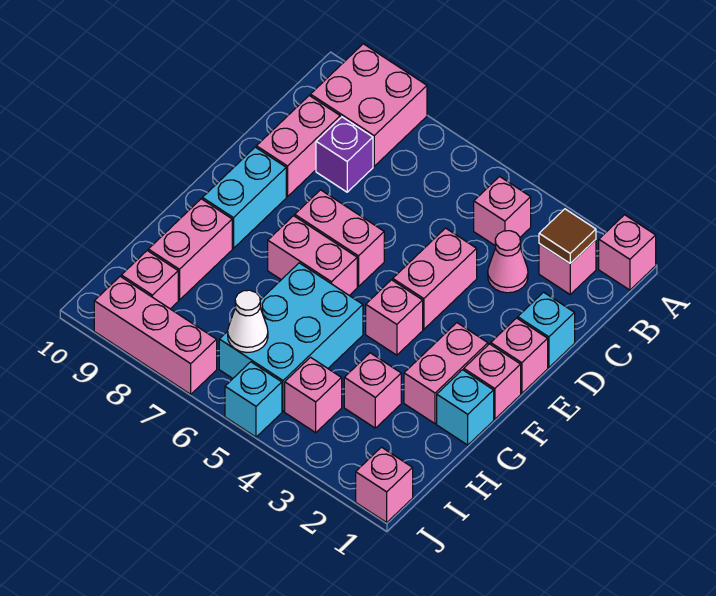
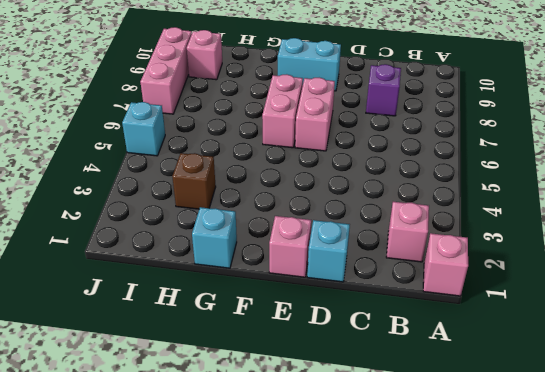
brown 1x1 brick [172,153,216,209] -> pink 1x1 brick [344,353,401,428]
none -> pink 2x2 brick [311,44,427,166]
none -> pink 1x1 brick [474,177,531,245]
none -> pink 1x1 cone [488,231,528,293]

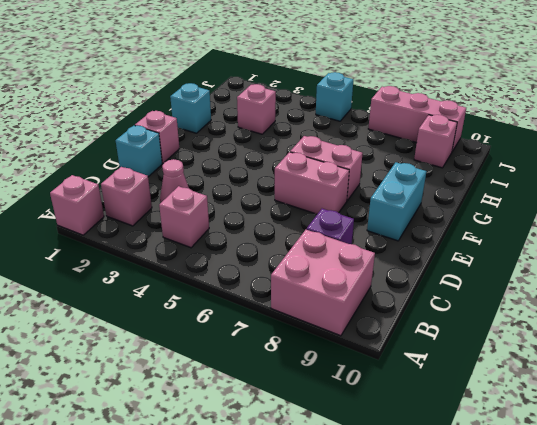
none -> pink 1x2 brick [256,96,340,197]
none -> pink 1x2 brick [393,228,477,329]
none -> pink 1x1 brick [464,344,521,419]

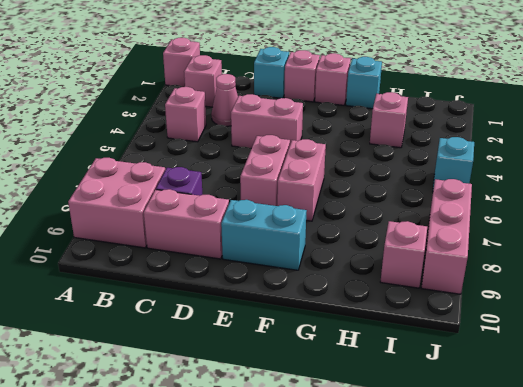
none -> pink 1x2 brick [404,323,488,424]
none -> pink 1x1 brick [366,280,423,355]
none -> cyan 2x3 brick [219,263,363,411]

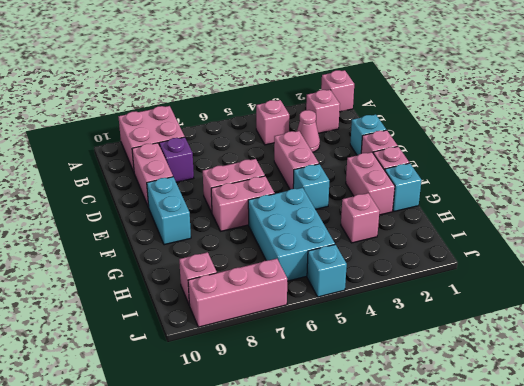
cyan 1x1 brick [293,164,329,209] -> pink 1x1 brick [366,280,423,355]
none -> pink 1x2 brick [148,199,232,300]
none -> pink 1x1 brick [285,357,342,433]
none -> pink 1x1 brick [356,447,413,522]

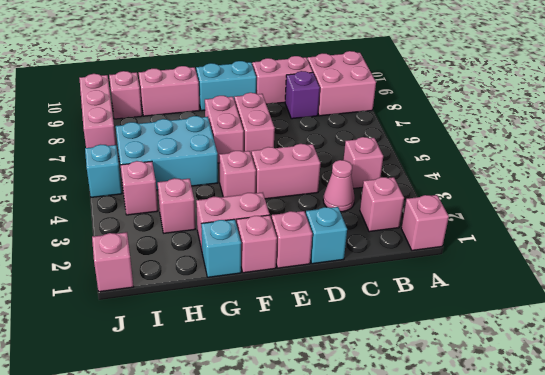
none -> brown 1x1 tile [539,209,596,263]
none -> white 1x1 cone [228,290,268,352]

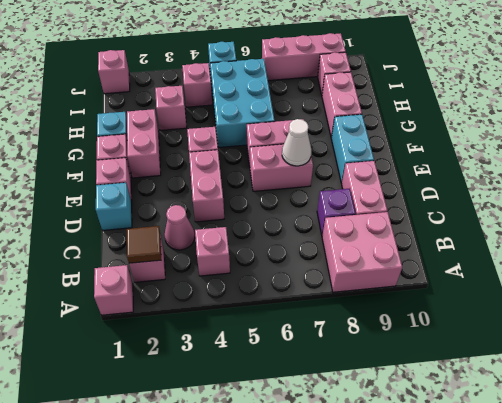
white 1x1 cone [282,119,311,166] -> white 1x1 cone moved to [228,290,268,352]

